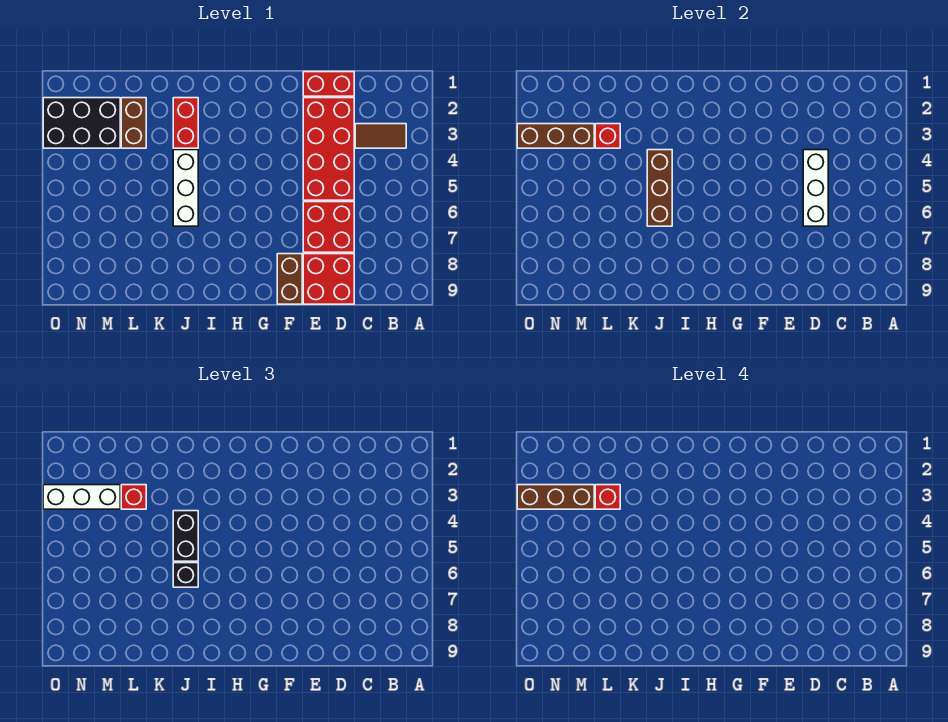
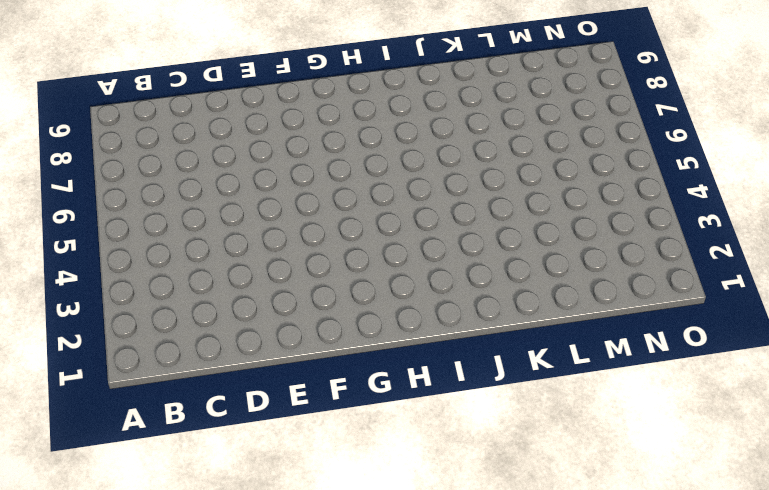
none -> brown 1x2 tile [355,124,406,148]
none -> red 1x2 brick [303,72,354,96]
none -> red 2x4 brick [303,98,354,200]

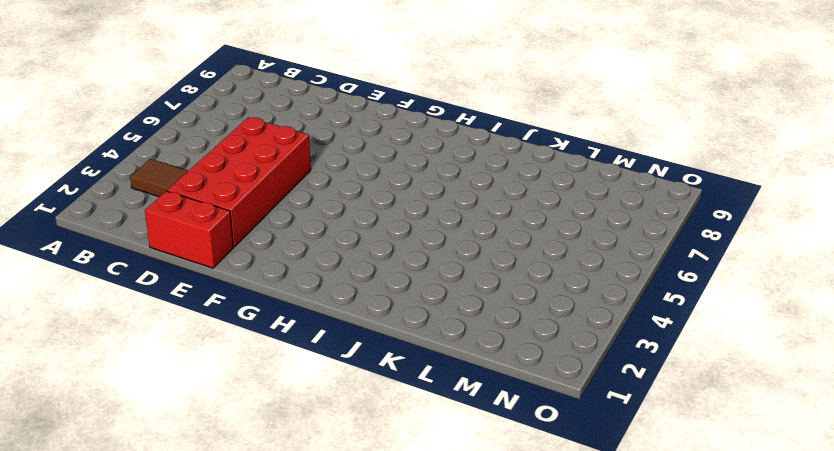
none -> red 2x2 brick [303,202,354,252]
none -> red 2x2 brick [303,254,354,304]
none -> brown 1x2 brick [277,254,302,304]

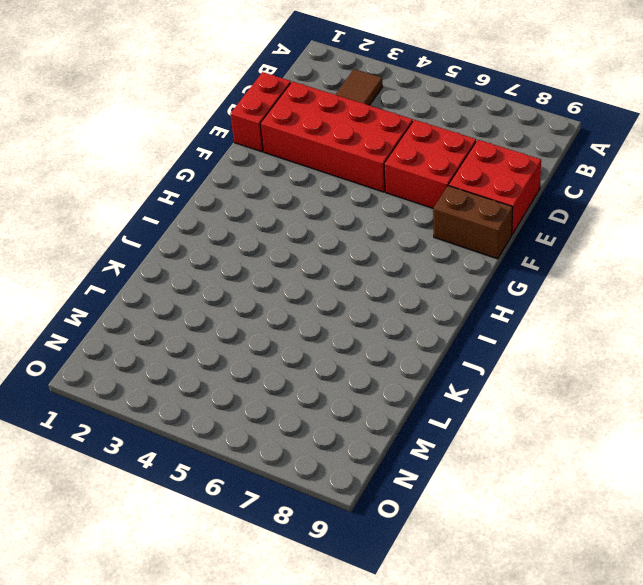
none -> red 1x2 brick [173,98,198,148]
none -> white 1x3 brick [173,150,198,226]
none -> brown 1x2 brick [121,98,146,148]

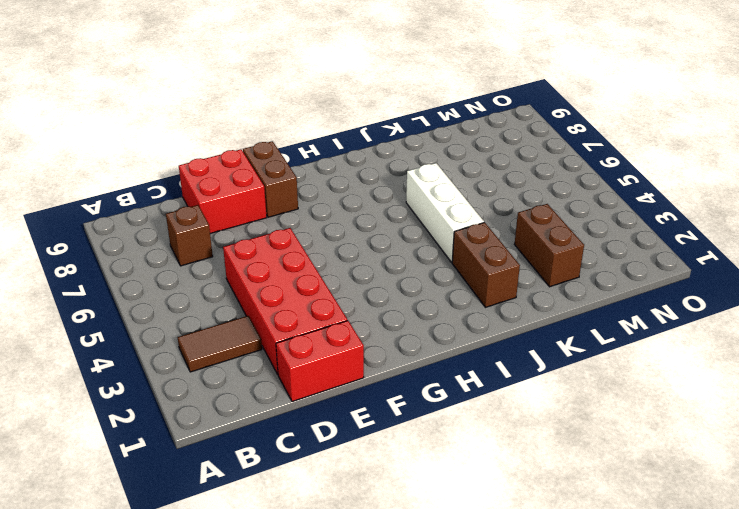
brown 1x1 brick [166,205,213,266] -> none
brown 1x2 brick [452,222,520,307] -> red 1x2 brick [173,98,198,148]
none -> red 2x2 brick [303,202,354,252]
none -> black 2x3 brick [43,98,120,148]
none -> white 1x3 brick [803,150,828,226]

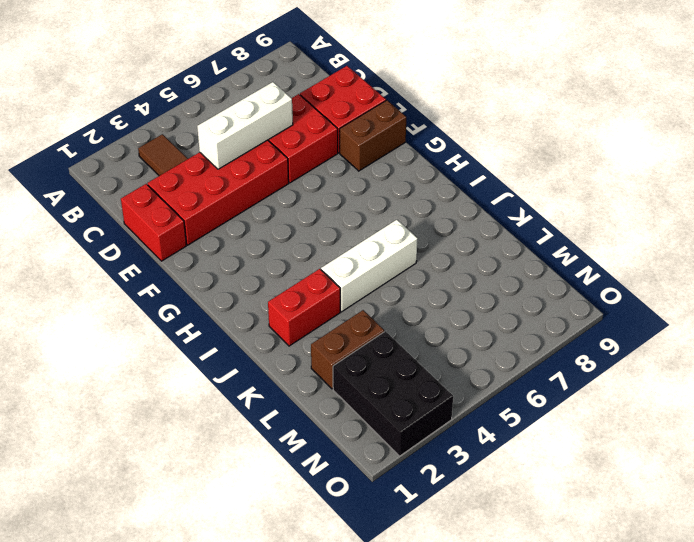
none -> brown 1x3 brick [647,150,672,226]
none -> red 1x1 brick [595,124,620,148]
none -> brown 1x3 brick [517,124,594,148]

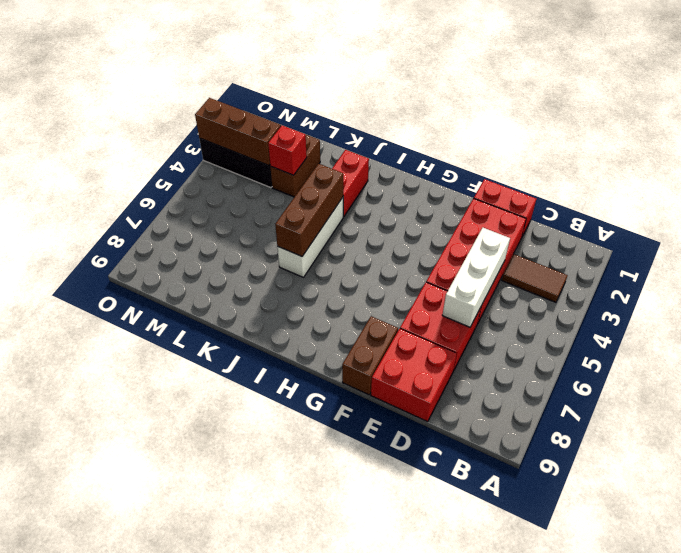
none -> black 1x2 brick [173,511,198,561]
none -> black 1x1 brick [173,563,198,587]
none -> red 1x1 brick [121,485,146,509]

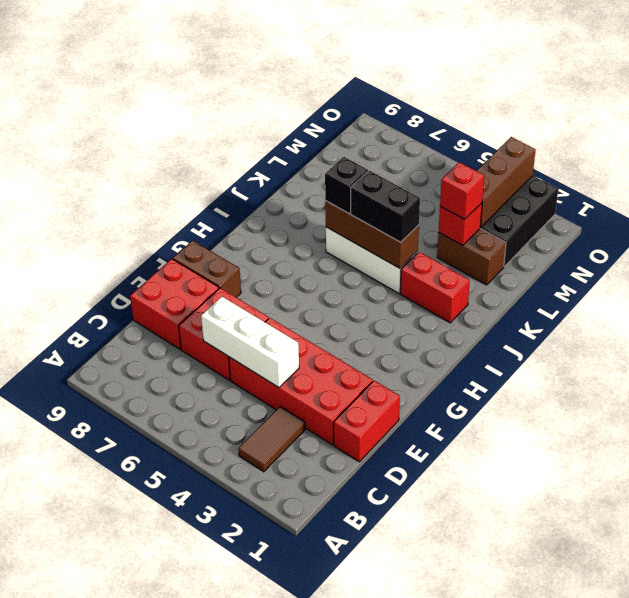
none -> white 1x3 brick [43,485,120,509]
none -> red 1x1 brick [595,485,620,509]
none -> brown 1x3 brick [517,485,594,509]

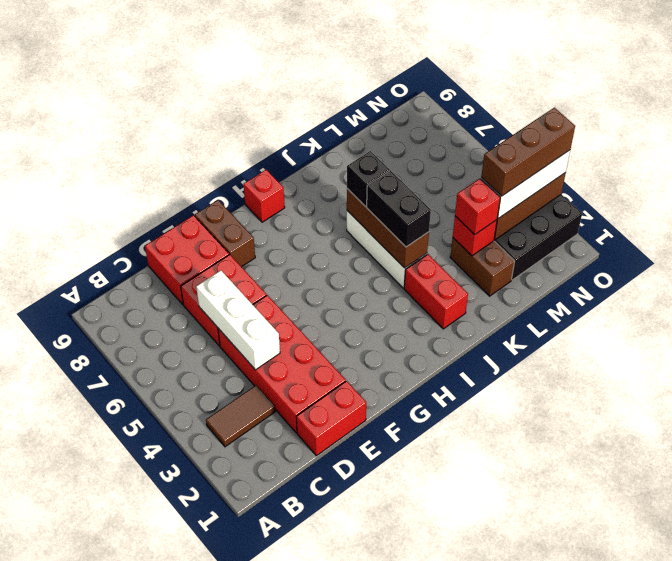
red 1x1 brick [244,170,285,222] -> red 1x1 brick moved to [595,485,620,509]

